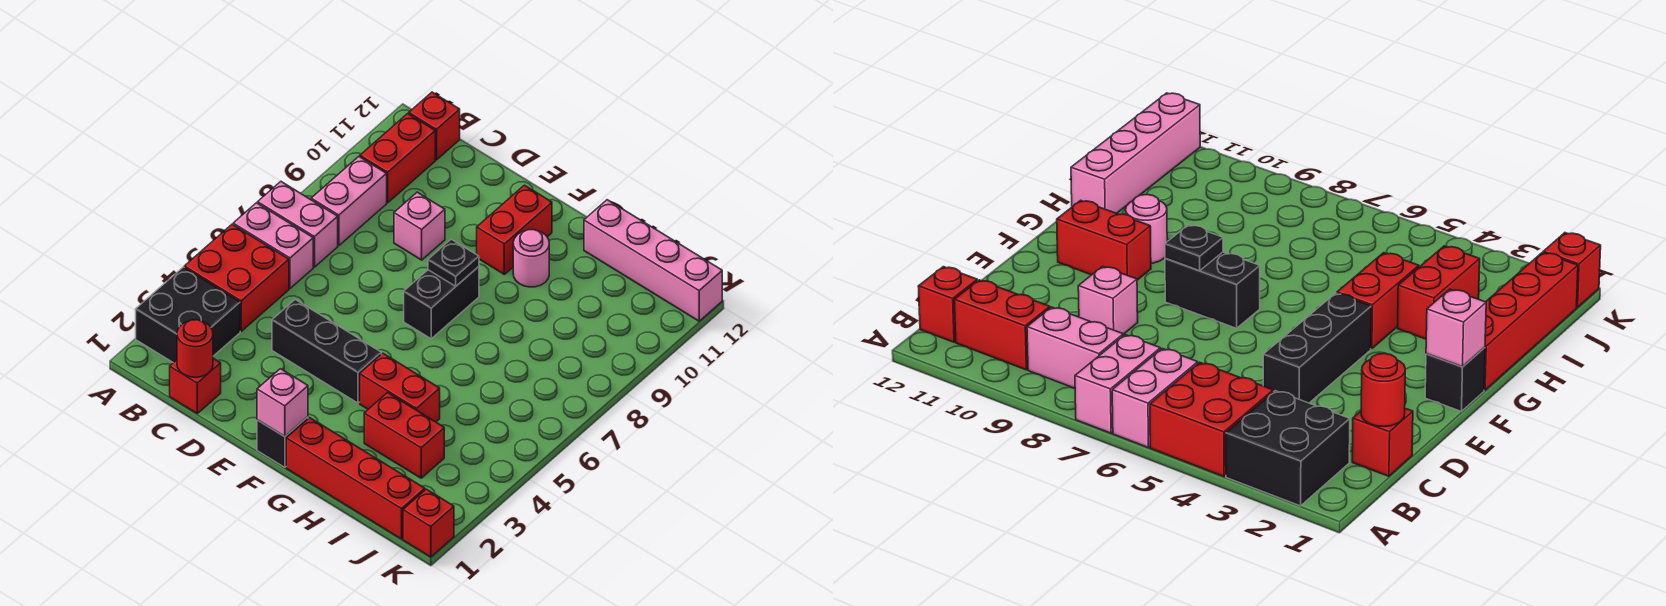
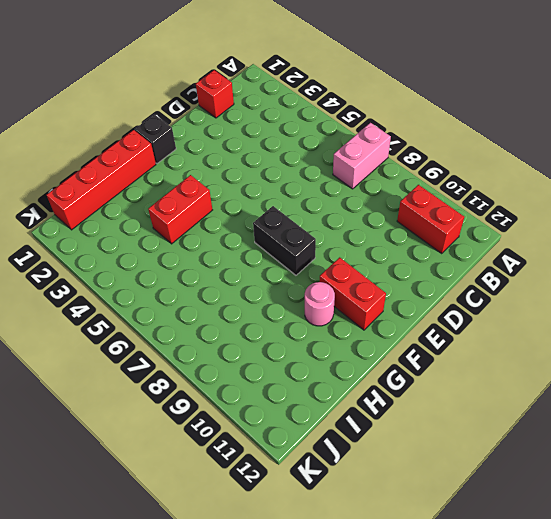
none -> black 2x2 brick [136,267,240,363]
none -> red 2x2 brick [184,224,289,331]
none -> pink 1x2 brick [233,203,313,288]

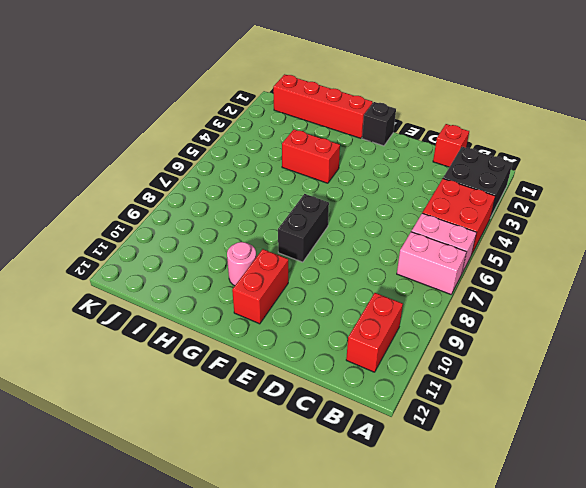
none -> pink 1x2 brick [311,157,387,246]
none -> red 1x1 brick [409,92,460,160]
none -> black 1x3 brick [272,300,381,403]

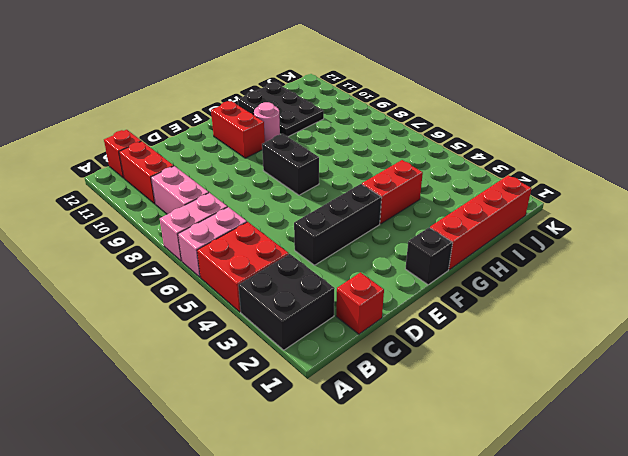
black 2x3 plate [238,82,324,137] -> pink 1x4 brick [584,200,722,321]
none -> pink 1x1 brick [394,192,445,260]
none -> red 1x2 brick [364,393,444,478]
none -> red 1x1 brick [403,489,454,557]

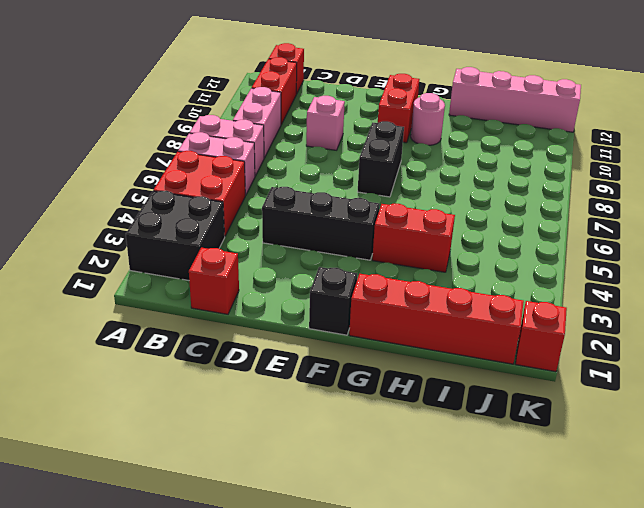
none -> red 1x2 brick [364,393,444,478]
none -> red 1x1 round brick [177,320,213,377]
none -> pink 1x1 brick [257,369,308,437]

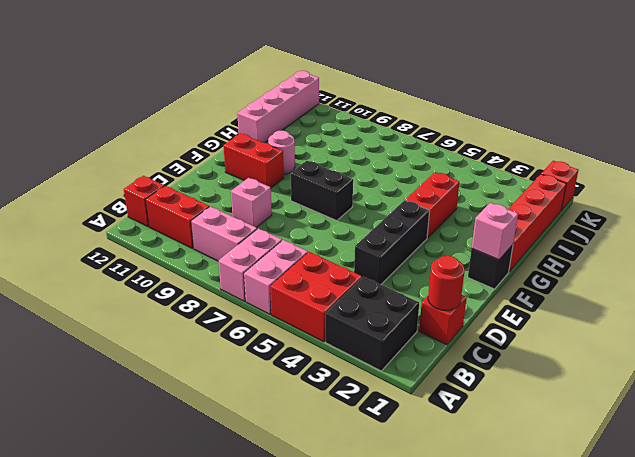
none -> red 1x2 brick [364,393,444,478]
none -> black 1x1 plate [428,239,479,286]

